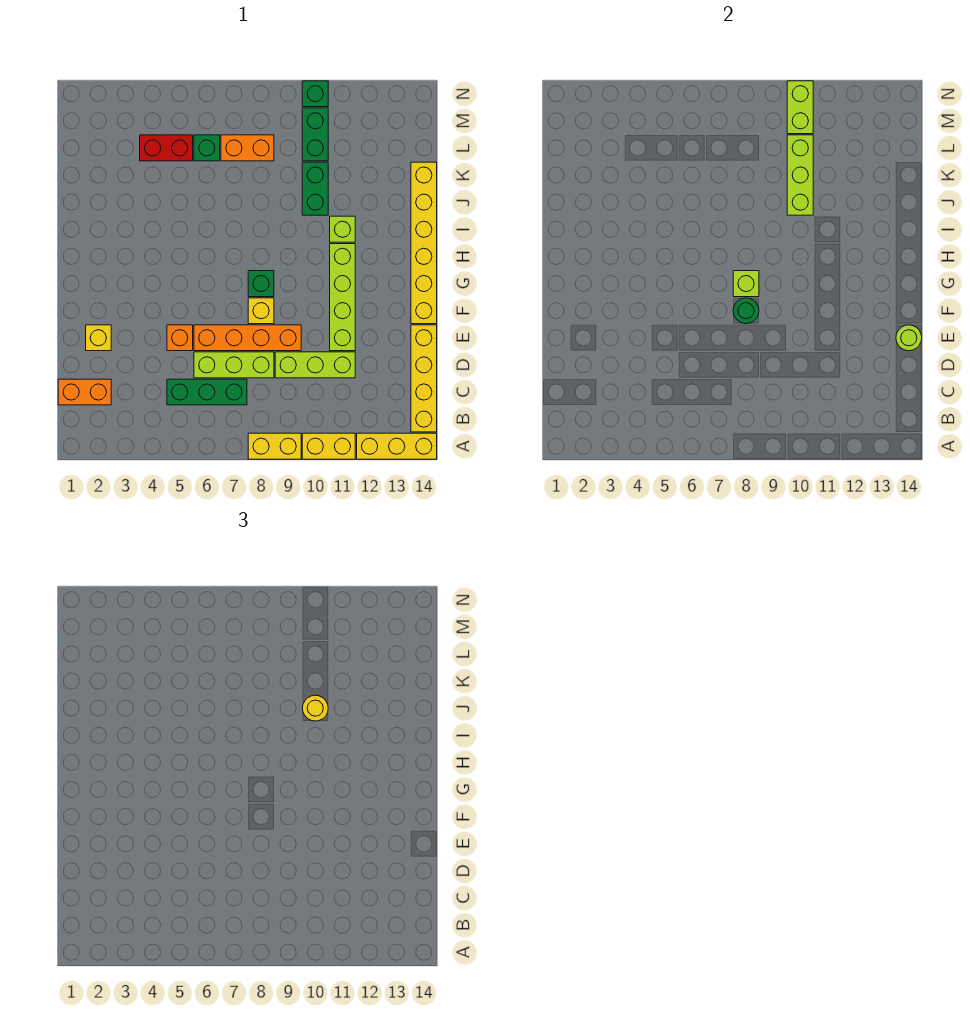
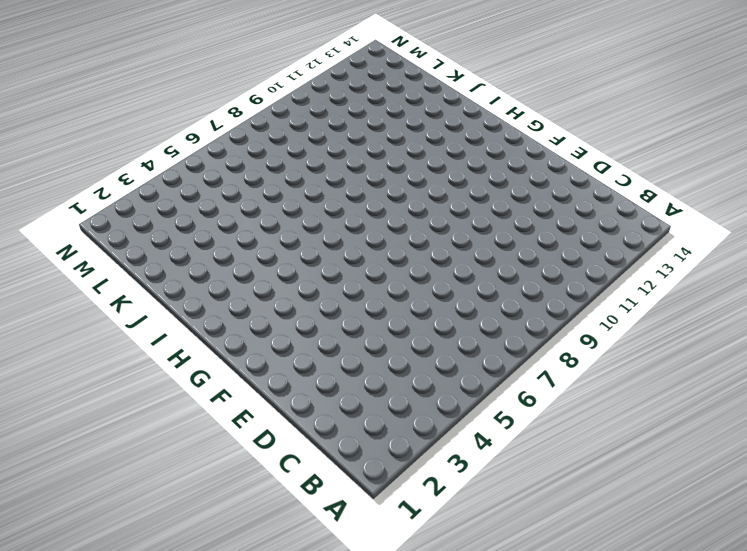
none -> yellow 1x2 brick [248,433,301,459]
none -> yellow 1x2 brick [302,433,355,459]
none -> yellow 1x3 brick [357,433,437,459]

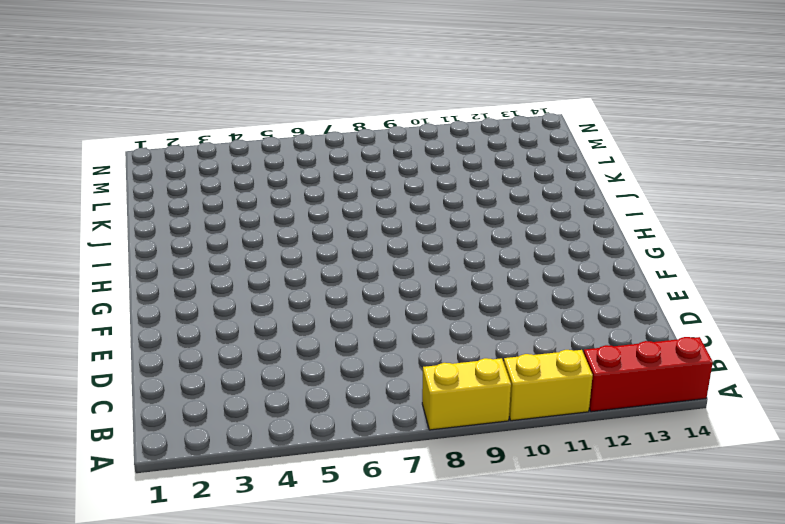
red 1x3 brick [584,337,713,412] -> yellow 1x3 brick [357,433,437,459]
none -> yellow 1x4 brick [411,325,437,432]
none -> orange 1x2 brick [58,379,111,405]
none -> green 1x3 brick [167,379,247,405]

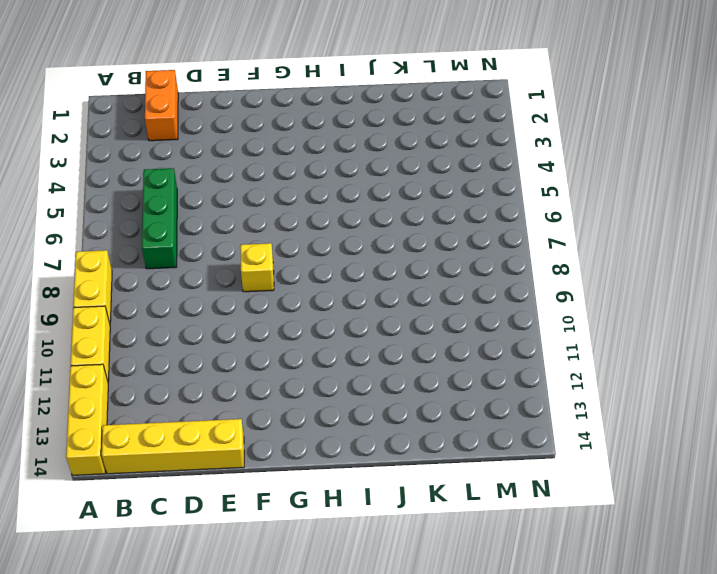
none -> lime 1x3 brick [194,352,274,378]
none -> lime 1x3 brick [275,352,355,378]
none -> yellow 1x1 brick [86,325,111,351]

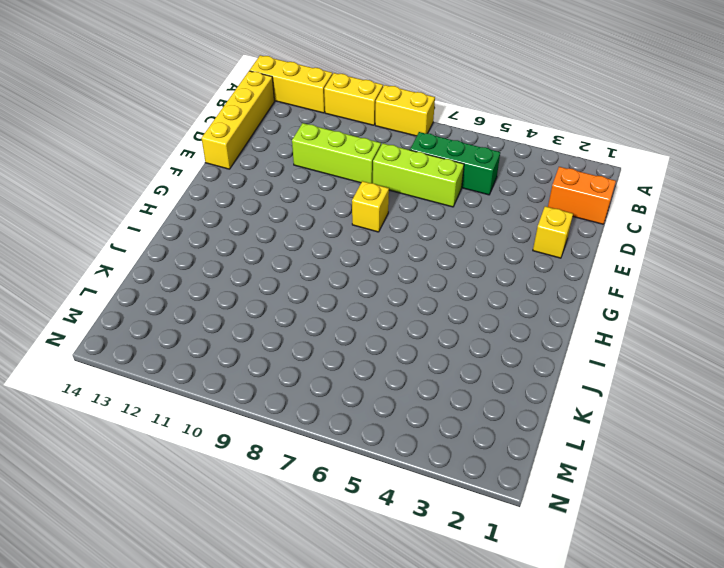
none -> orange 1x1 brick [167,325,193,351]
none -> orange 1x4 brick [194,325,301,351]
none -> lime 1x4 brick [330,244,355,351]

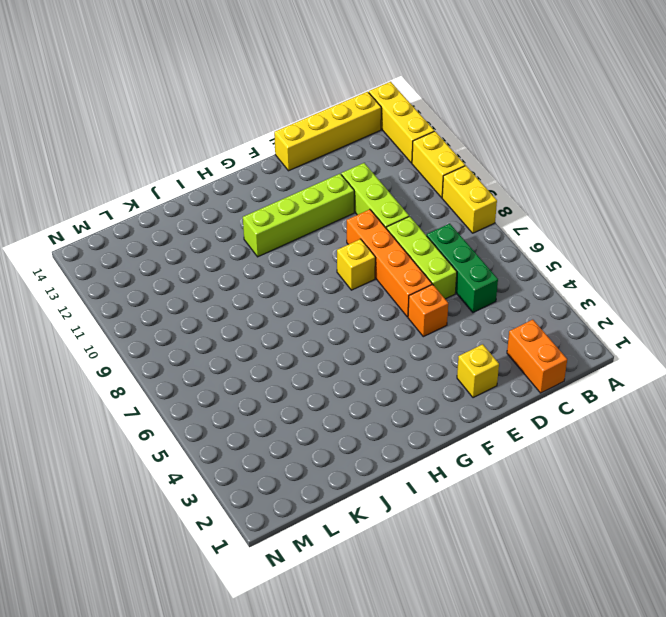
none -> yellow 1x6 brick [411,162,437,324]
none -> green 1x1 brick [248,271,274,297]
none -> lime 1x1 brick [330,216,355,242]

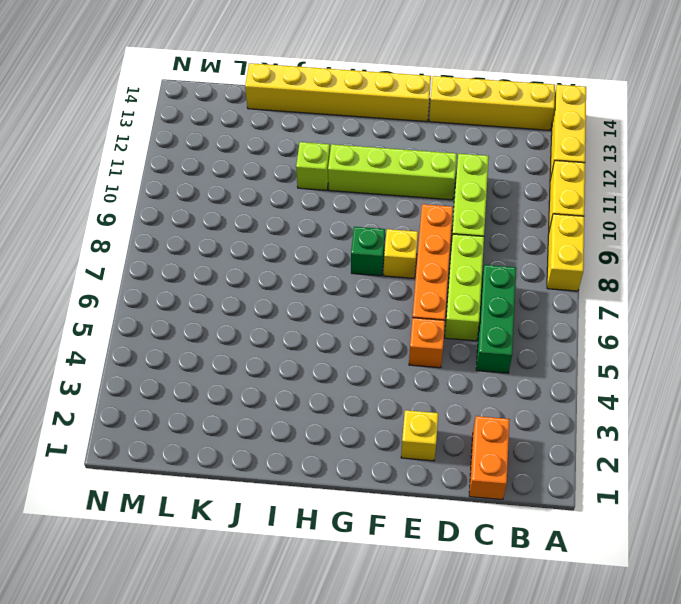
none -> green 1x2 brick [302,162,328,215]
none -> red 1x2 brick [140,135,193,161]
none -> green 1x1 brick [194,135,220,161]

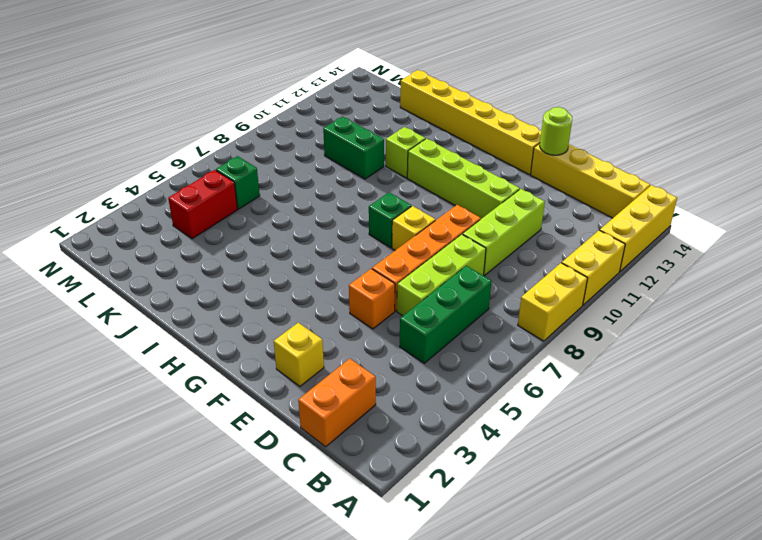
none -> orange 1x2 brick [221,135,274,161]
none -> green 1x2 brick [302,108,328,161]
none -> green 1x1 brick [302,81,328,107]

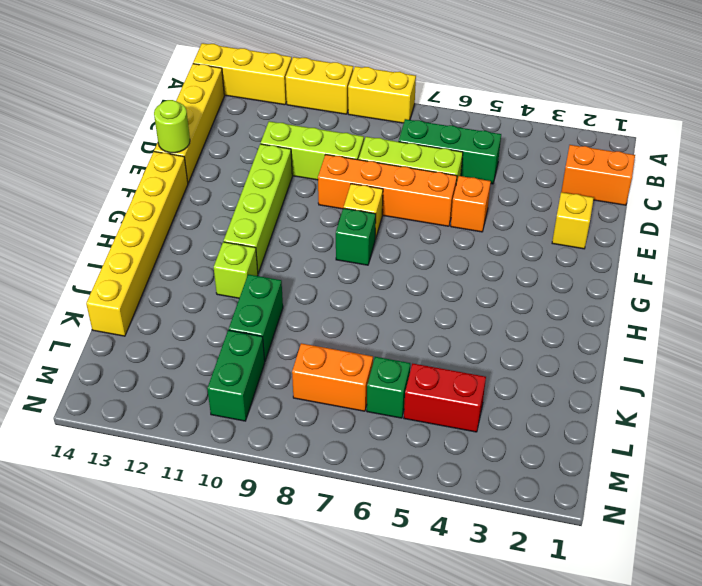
none -> green 1x1 brick [302,81,328,107]
none -> green 1x1 round brick [733,298,759,324]
none -> lime 1x1 brick [733,271,759,297]

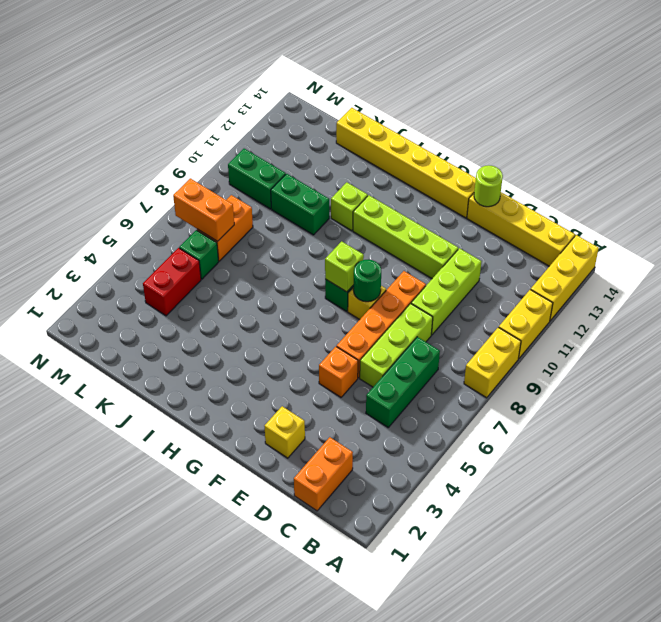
orange 1x2 brick [173,178,234,241] -> none
none -> green 1x1 brick [302,81,328,107]
none -> lime 1x3 brick [787,135,813,215]
none -> lime 1x2 brick [787,81,813,134]

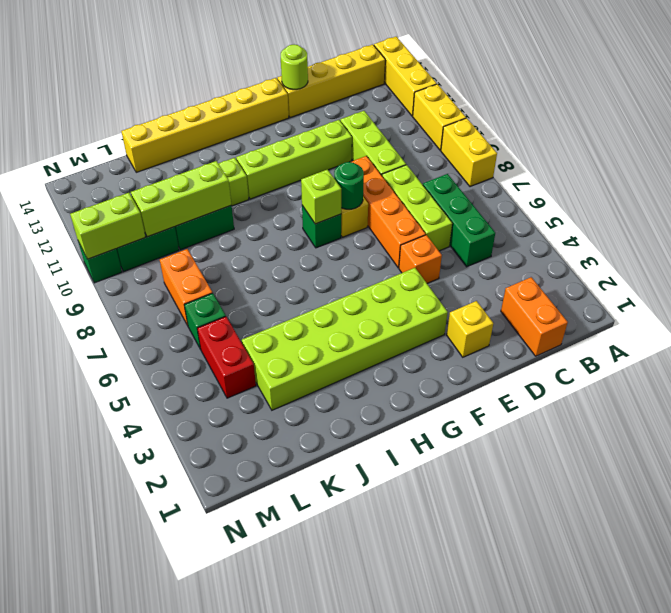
lime 2x6 brick [241,268,448,410] -> none
none -> yellow 1x1 round brick [303,695,328,721]

